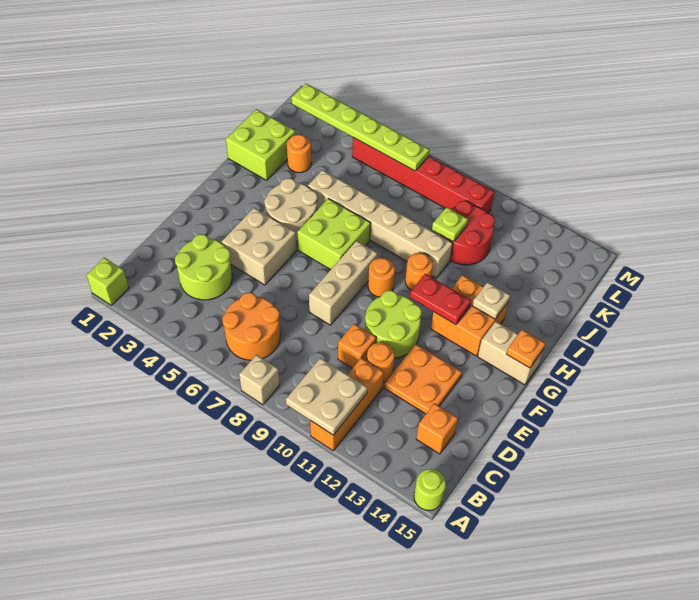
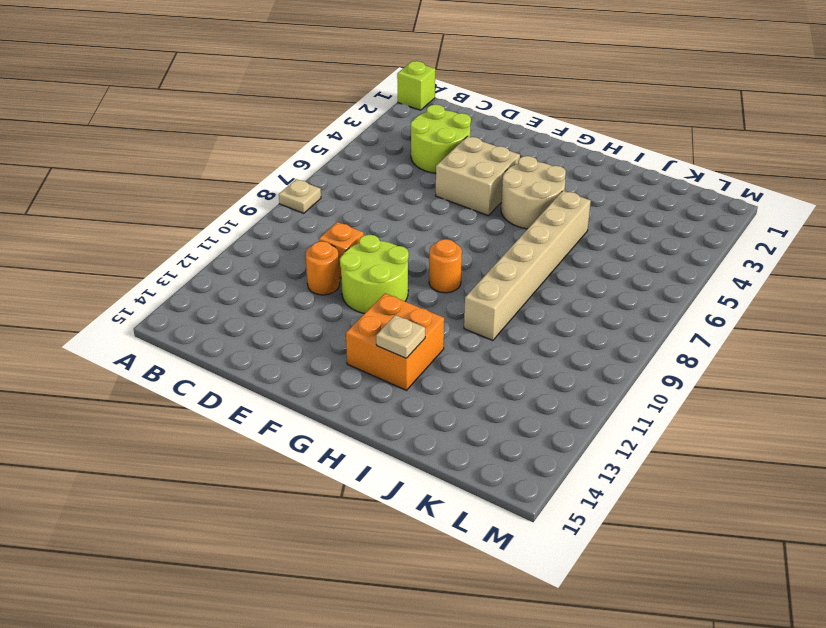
tan 1x1 plate [279,179,321,213] -> tan 1x1 brick [239,355,280,405]
none -> orange 1x3 brick [310,358,384,451]
none -> lime 1x1 round brick [414,469,446,511]
none -> orange 2x2 round brick [222,292,280,360]
none -> orange 1x1 brick [416,403,458,454]

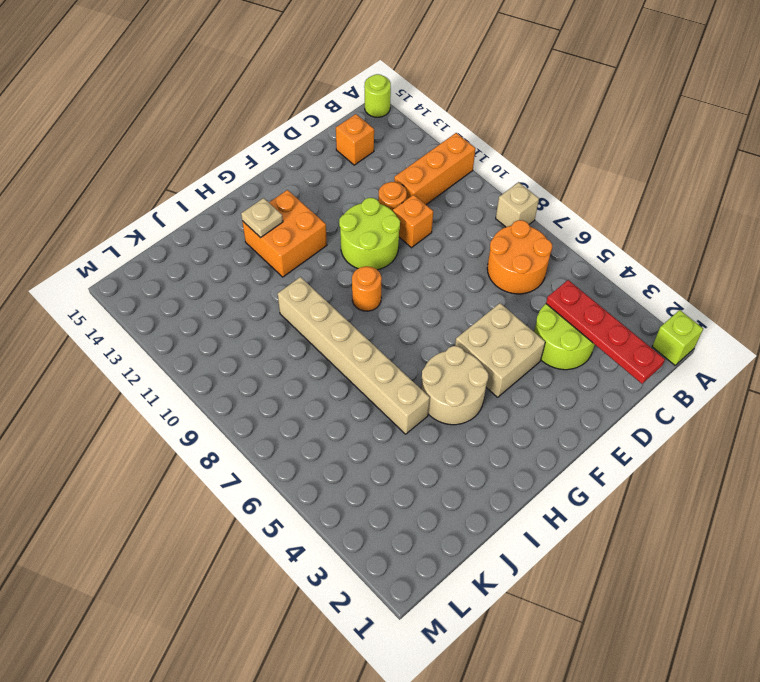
red 1x4 plate [546,280,665,384] -> none
none -> orange 2x2 plate [384,344,462,414]
none -> tan 1x3 brick [309,241,378,325]
none -> lime 2x2 brick [297,198,371,270]
none -> tan 1x2 brick [478,321,543,385]

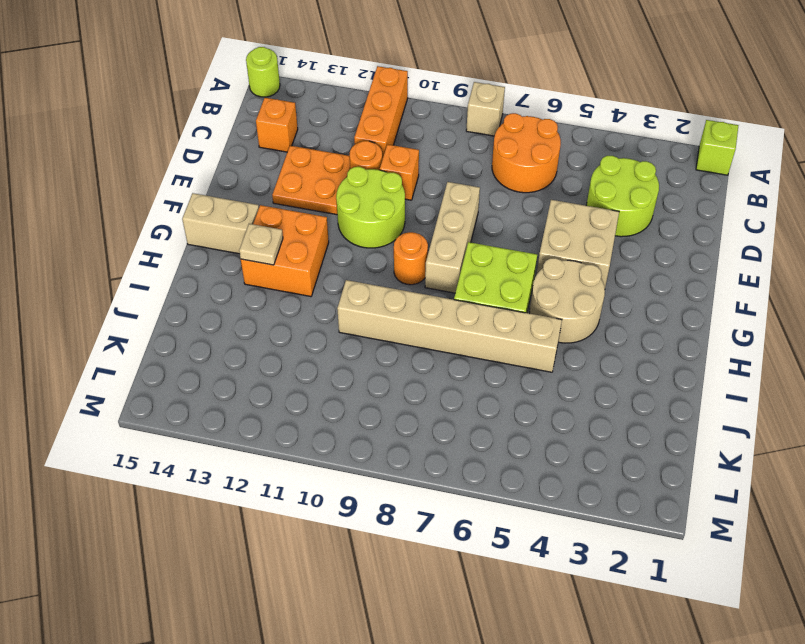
none -> orange 1x1 round brick [405,253,433,290]
none -> lime 2x2 brick [226,109,295,180]
none -> orange 1x1 round brick [287,134,311,173]
none -> red 2x2 round brick [440,201,495,265]

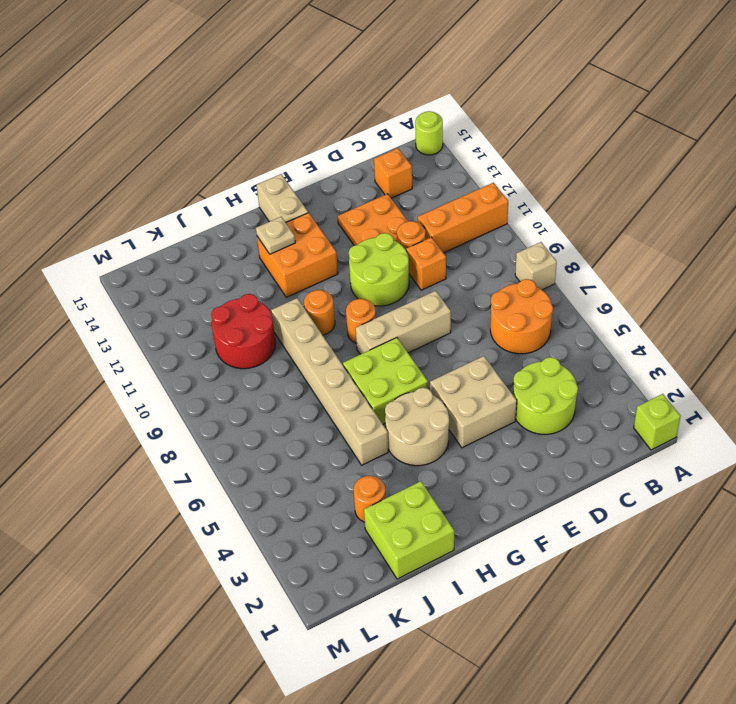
none -> red 1x6 brick [352,138,494,213]
none -> tan 2x2 plate [286,358,367,435]
none -> red 1x2 plate [410,274,471,325]
none -> orange 1x1 plate [506,330,545,368]

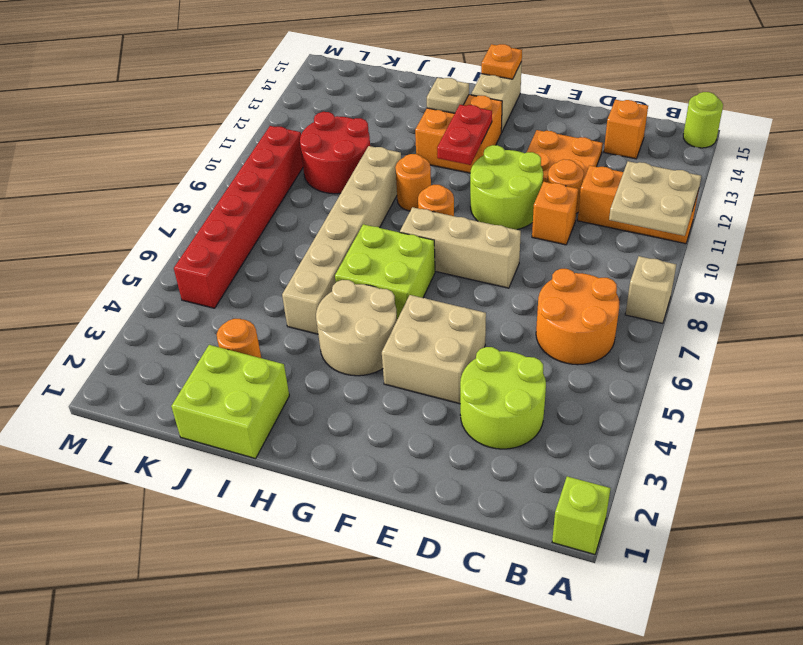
none -> lime 1x1 plate [432,207,468,242]
none -> lime 1x6 plate [292,84,429,171]

